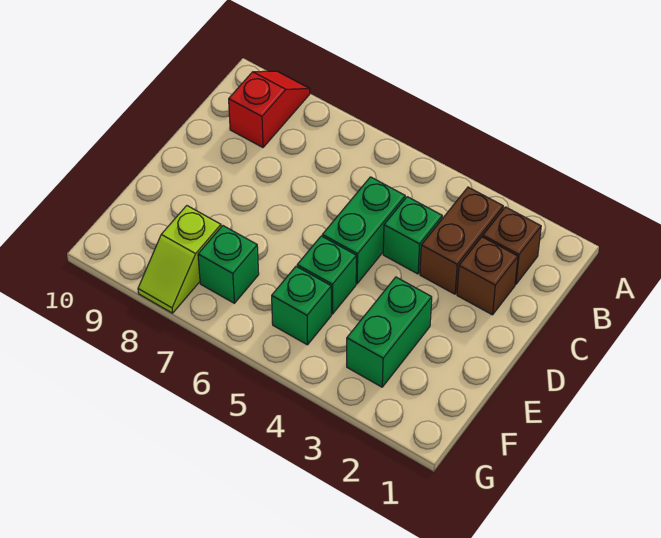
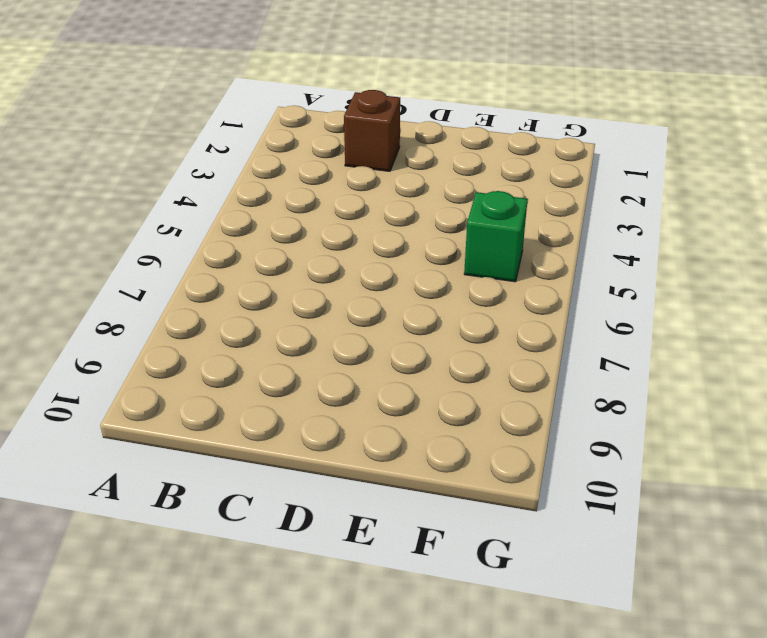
none -> red 1x2 slope [229,71,310,148]
none -> brown 1x1 brick [483,207,541,284]

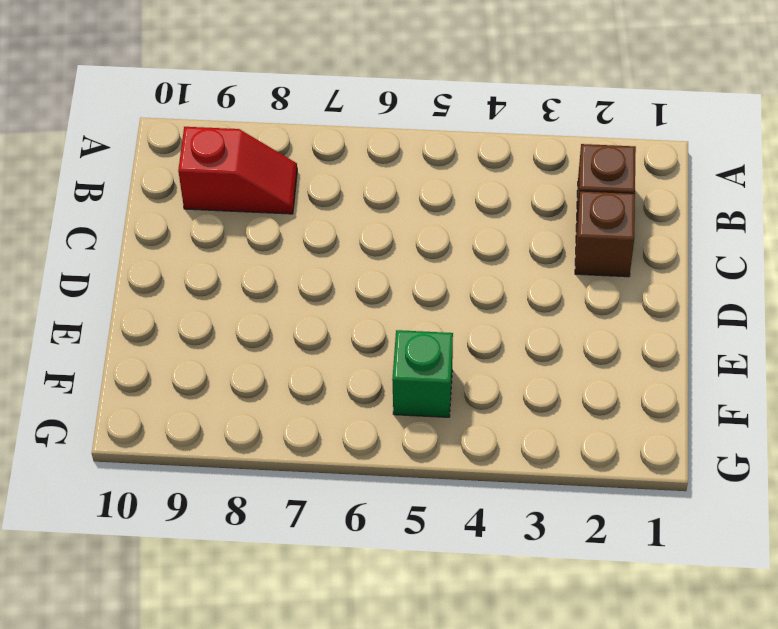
red 1x2 slope [178,127,297,214] -> red 1x2 slope turned to [229,71,310,148]
none -> brown 1x2 brick [420,187,503,294]
none -> green 1x1 brick [383,197,442,274]

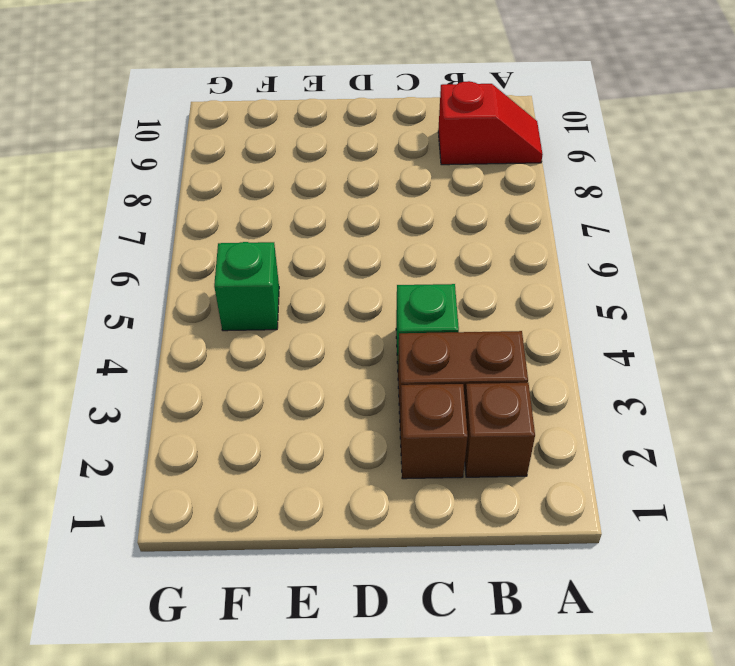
none -> green 1x2 brick [322,177,405,284]
none -> green 1x2 brick [347,277,432,387]

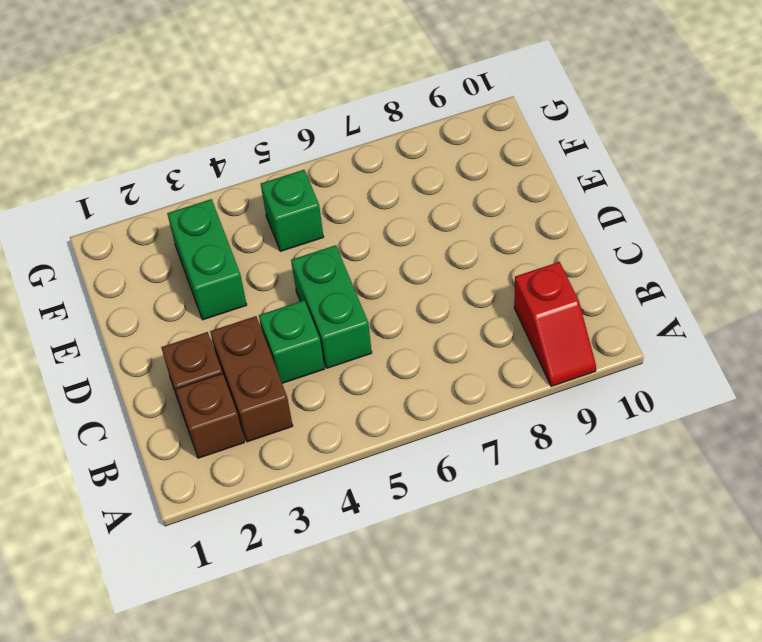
none -> green 1x1 brick [297,236,356,314]
none -> green 1x1 brick [198,226,259,303]

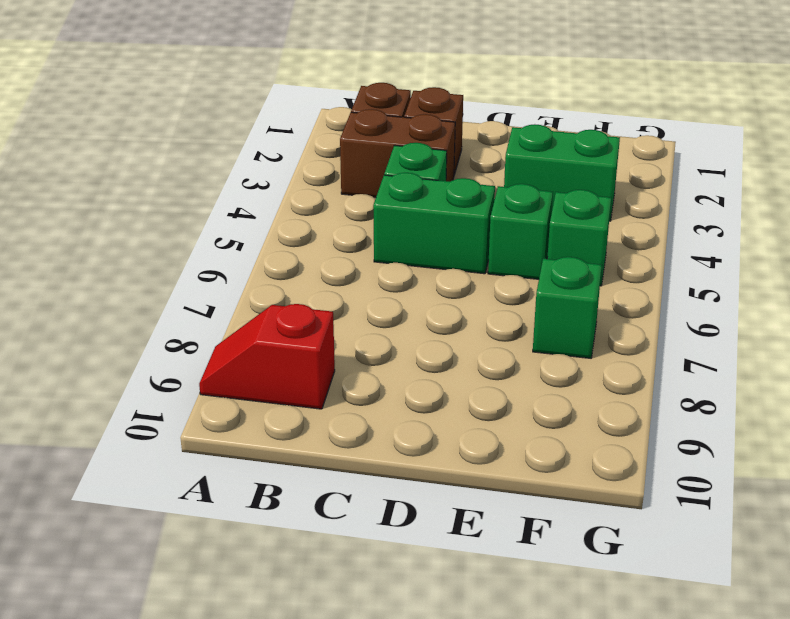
none -> lime 1x2 slope [138,206,221,313]

